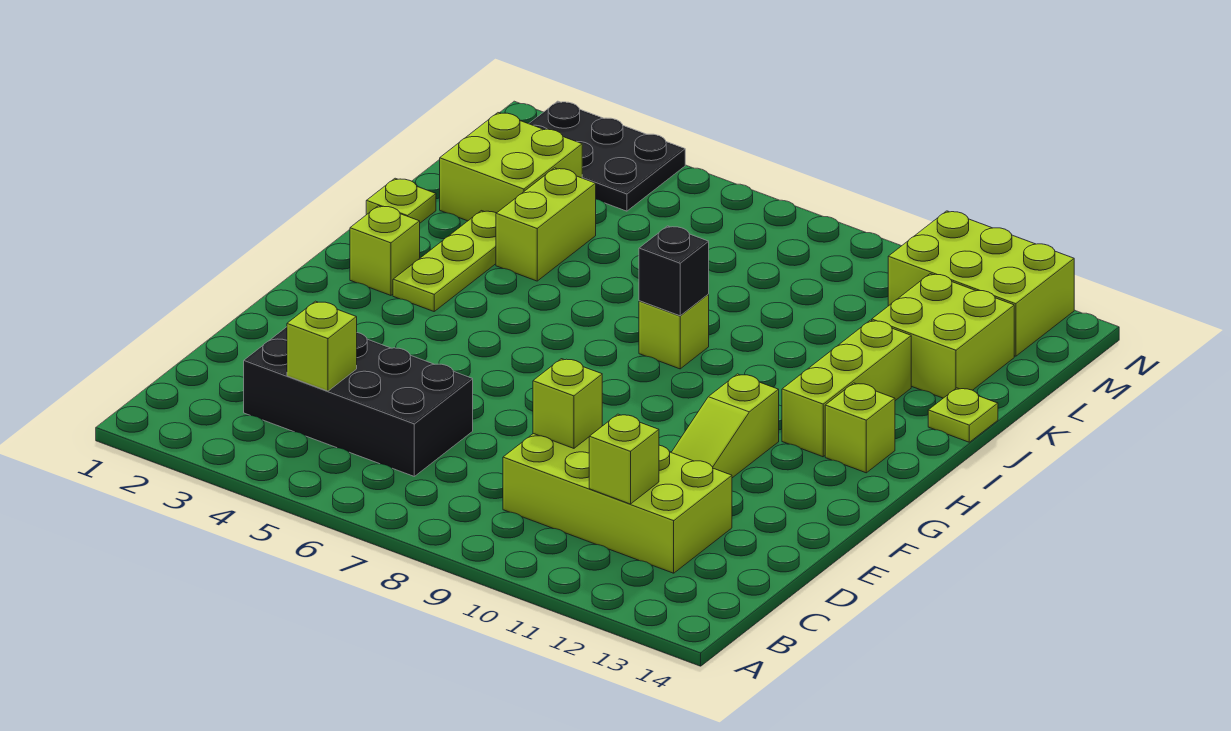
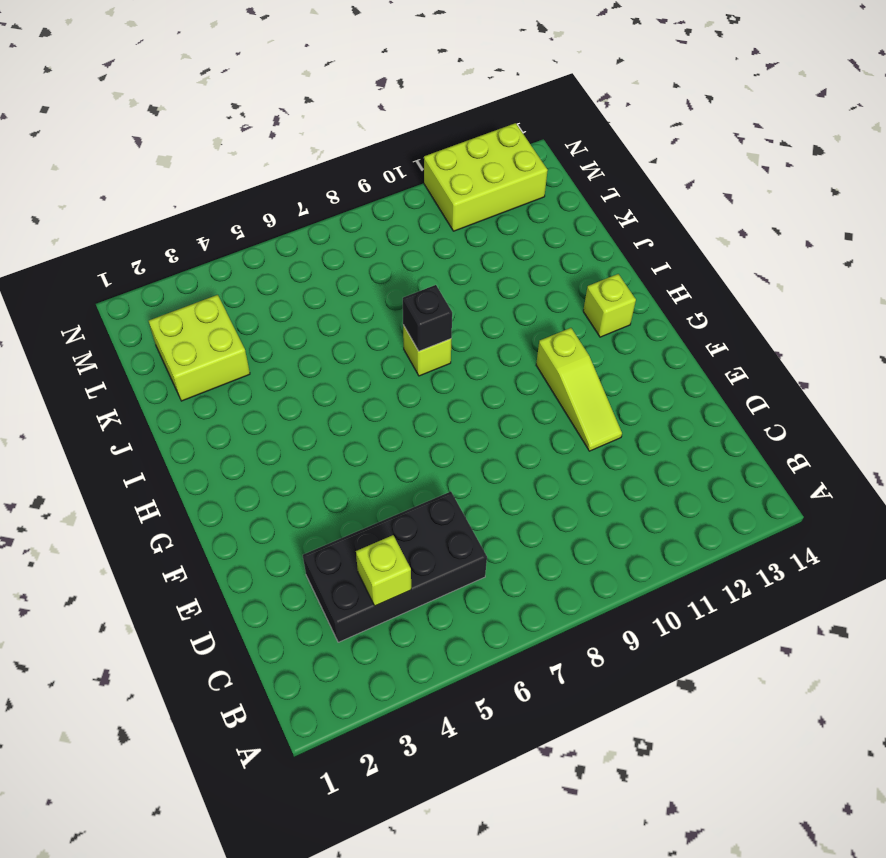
none -> lime 2x4 brick [503,434,732,573]
none -> lime 1x1 brick [350,206,420,295]
none -> lime 1x3 plate [393,211,496,311]

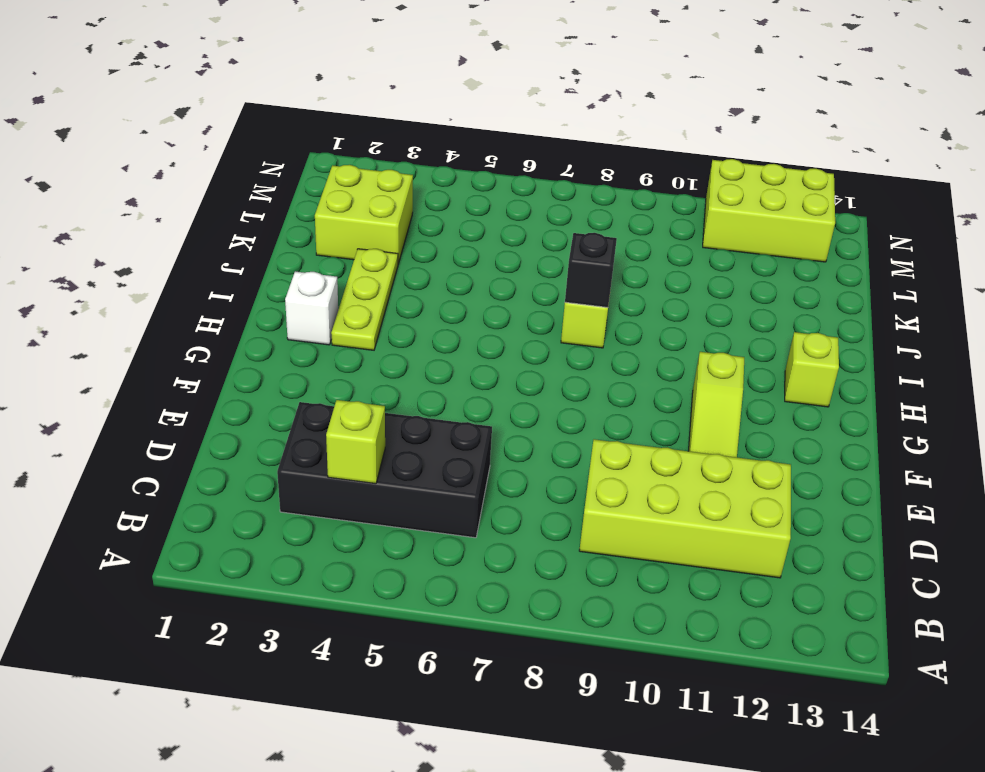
white 1x1 brick [285,271,338,345] -> lime 1x1 brick [350,206,420,295]
none -> lime 1x3 brick [782,320,911,457]
none -> lime 1x1 plate [366,178,436,223]
none -> lime 1x2 brick [496,168,596,281]

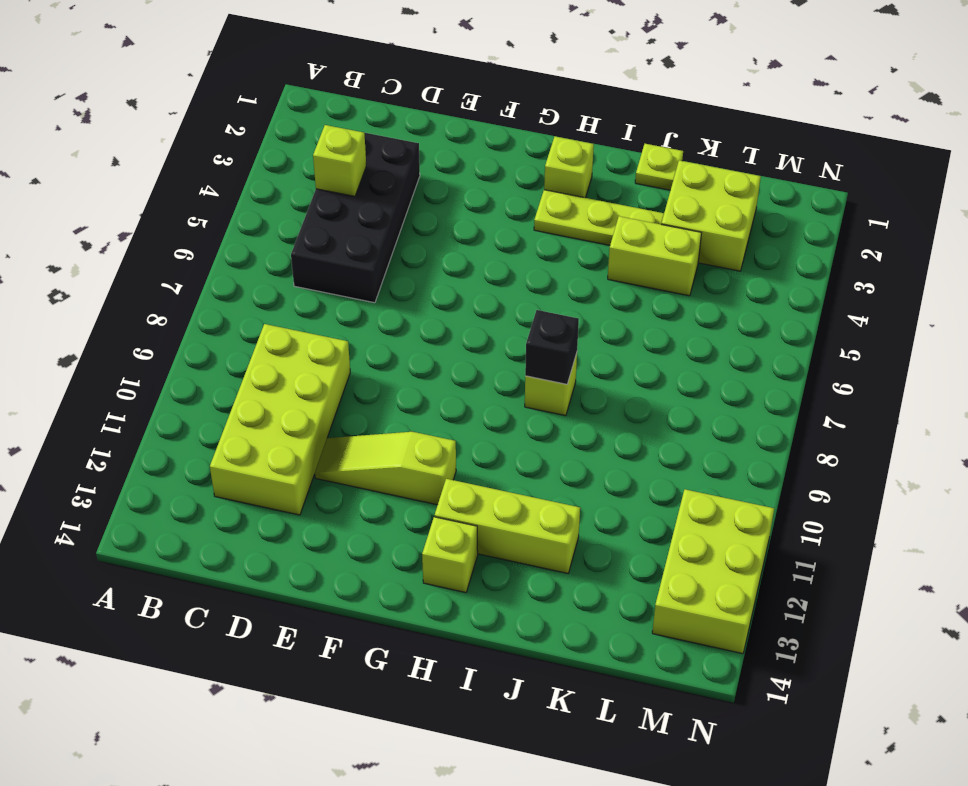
none -> lime 1x1 plate [928,388,998,442]
none -> lime 2x2 brick [872,274,1014,398]
none -> black 2x3 plate [529,101,685,211]

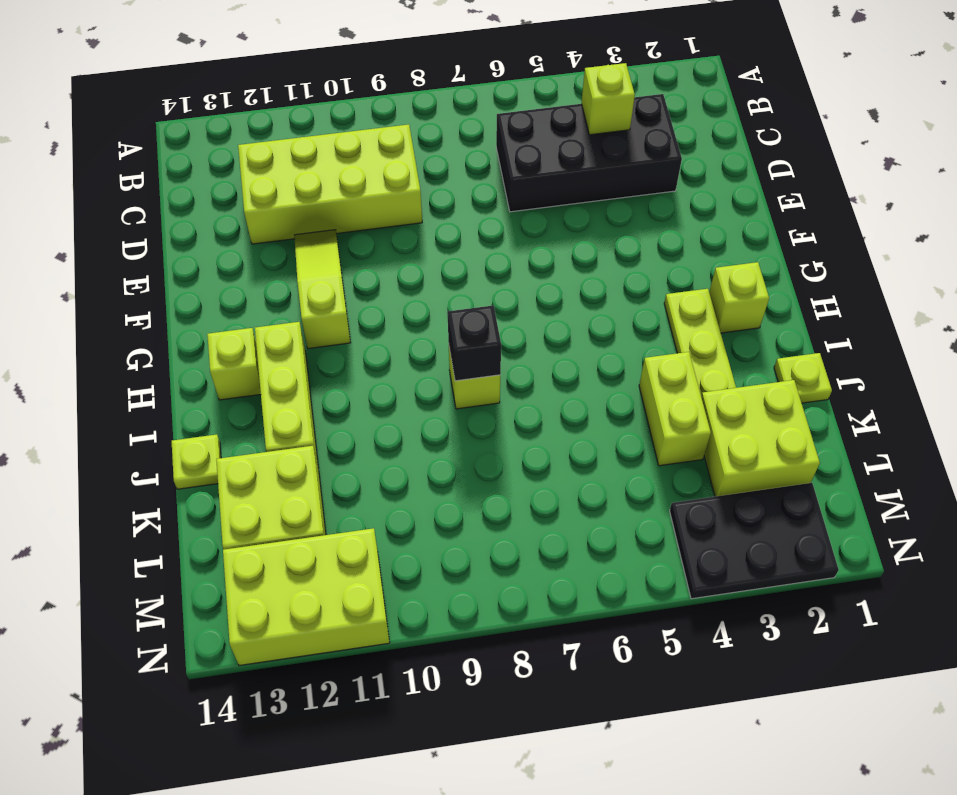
none -> lime 1x1 brick [589,414,659,504]
none -> lime 1x1 brick [533,359,602,448]

